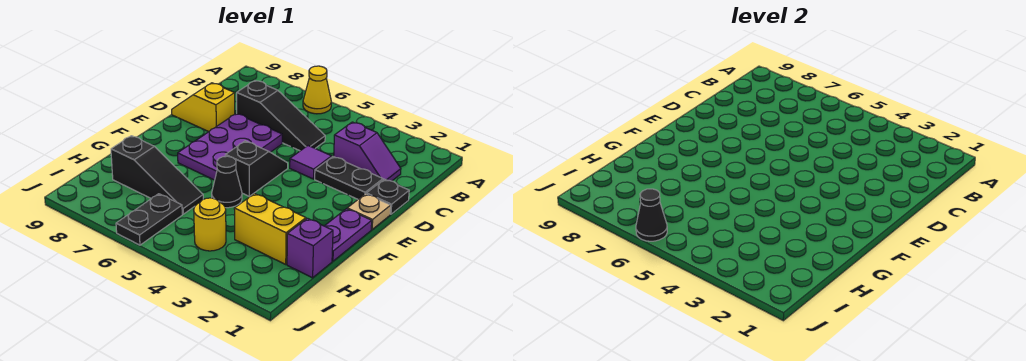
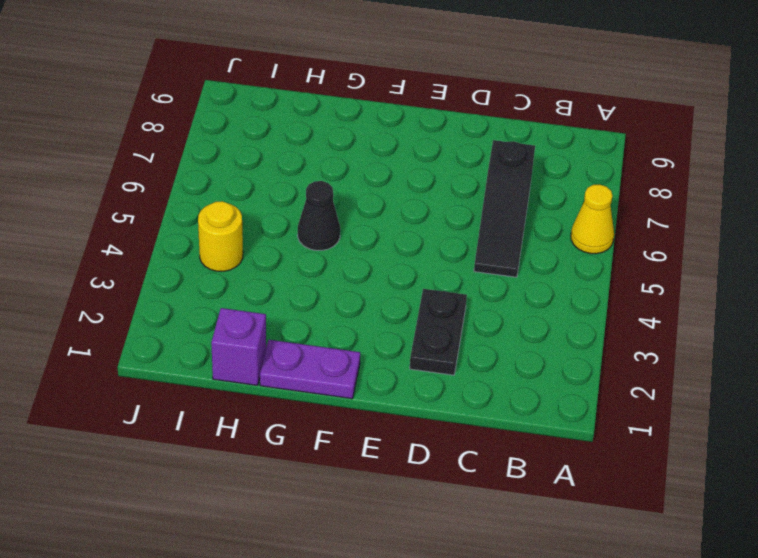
none -> purple 1x2 slope [334,122,401,181]
none -> black 1x1 plate [366,179,409,214]
none -> purple 1x1 tile [290,146,332,179]

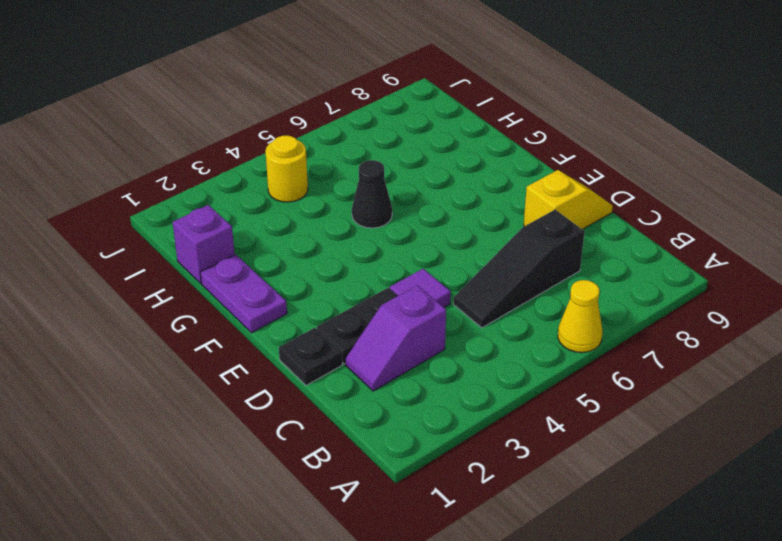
none -> purple 2x3 plate [178,114,282,180]
none -> tan 1x1 plate [347,194,391,229]
none -> black 1x2 slope [225,141,288,196]

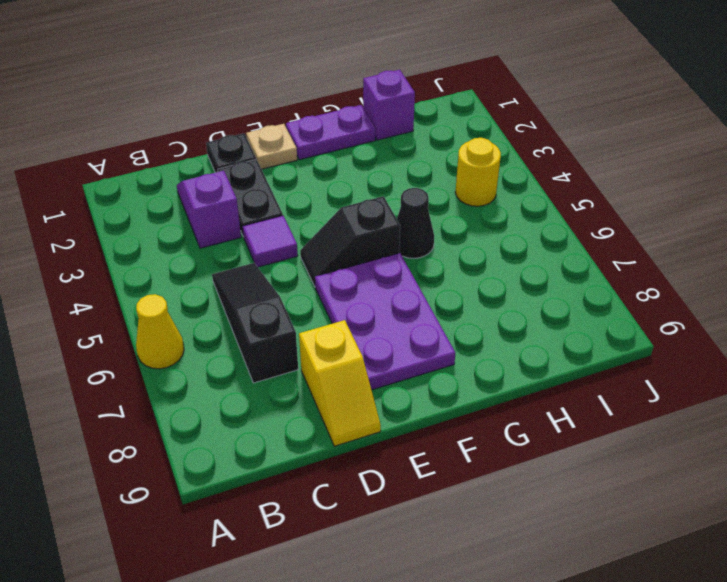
purple 2x3 plate [315,253,455,390] -> purple 2x3 plate turned to [178,114,282,180]
none -> yellow 1x2 brick [234,194,306,264]
none -> black 1x3 slope [111,136,203,214]
none -> black 1x2 plate [116,194,182,245]

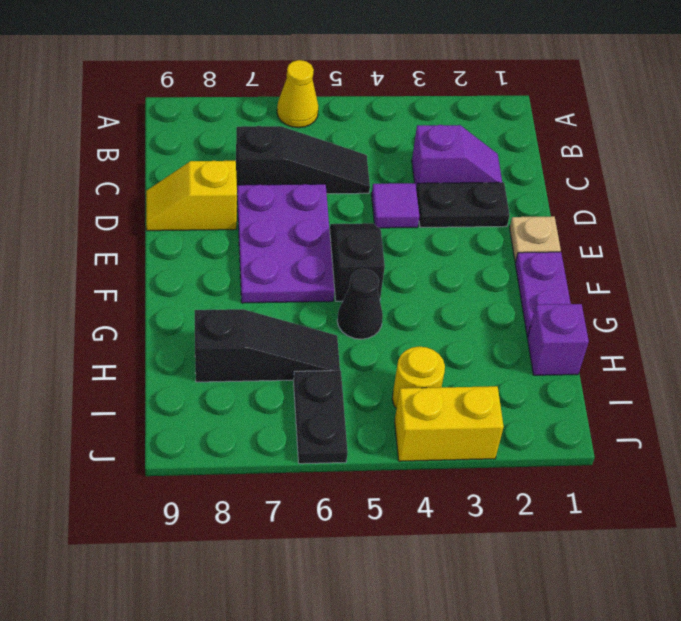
yellow 1x2 brick [395,386,504,461] -> yellow 1x2 brick moved to [234,194,306,264]
none -> black 1x1 plate [366,179,409,214]
none -> black 1x1 cone [636,189,667,241]

